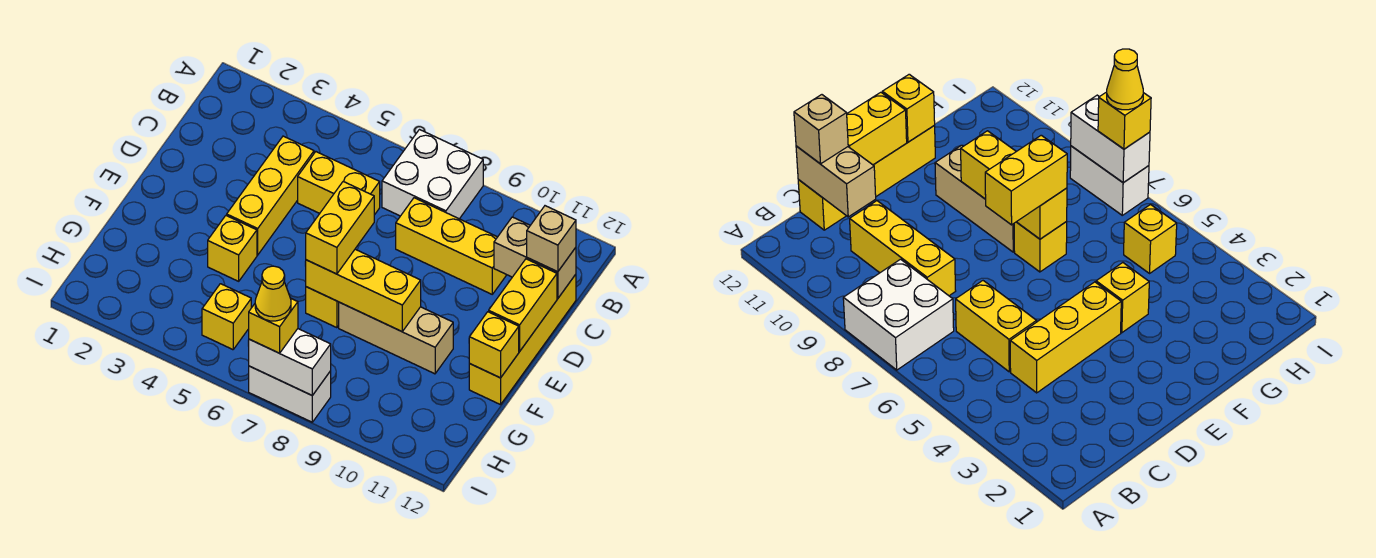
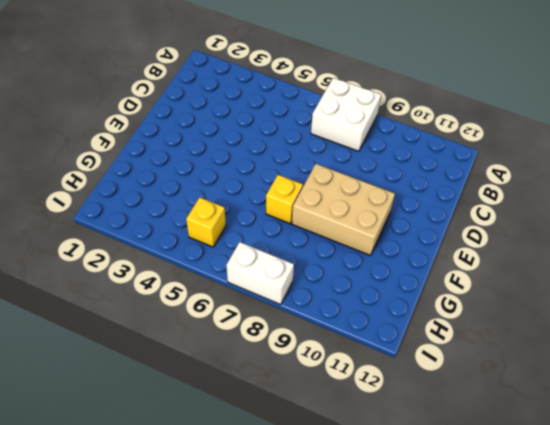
tan 2x3 brick [292,164,395,255] -> tan 1x3 brick [339,302,453,374]
none -> yellow 1x3 brick [227,136,314,255]
none -> yellow 1x2 brick [298,152,380,215]
none -> yellow 1x3 brick [396,198,506,294]

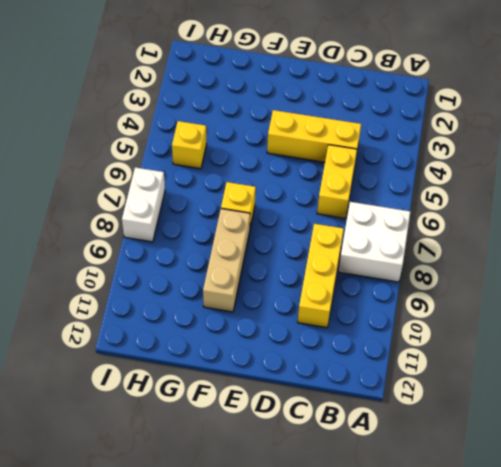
none -> yellow 1x4 brick [469,274,576,405]
none -> yellow 1x1 brick [208,215,257,281]
none -> tan 1x2 brick [494,217,576,299]

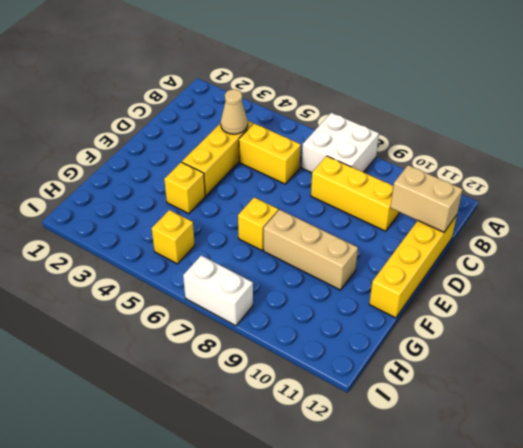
tan 1x1 cone [221,89,248,134] -> none
none -> yellow 1x2 brick [488,259,557,351]
none -> yellow 1x3 brick [306,249,421,331]
none -> yellow 1x1 brick [469,312,519,378]

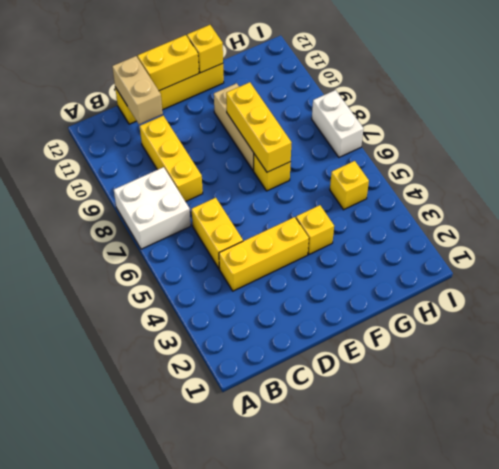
none -> white 1x2 brick [249,329,331,395]
none -> tan 1x1 brick [527,206,576,272]
none -> yellow 1x2 brick [306,181,374,274]

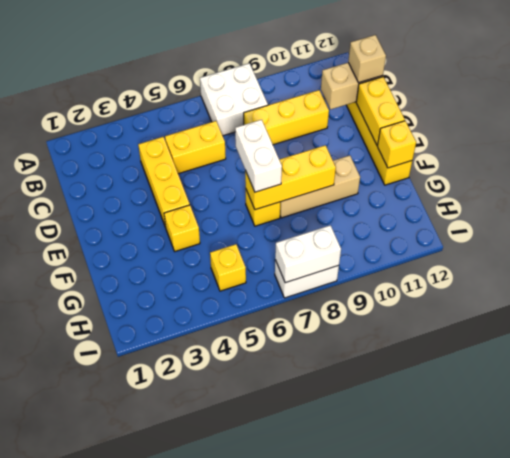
white 1x2 brick [235,120,282,192] -> yellow 1x2 brick [306,181,374,274]
none -> yellow 1x1 brick [249,299,298,353]
none -> yellow 1x1 cone [255,266,291,321]

